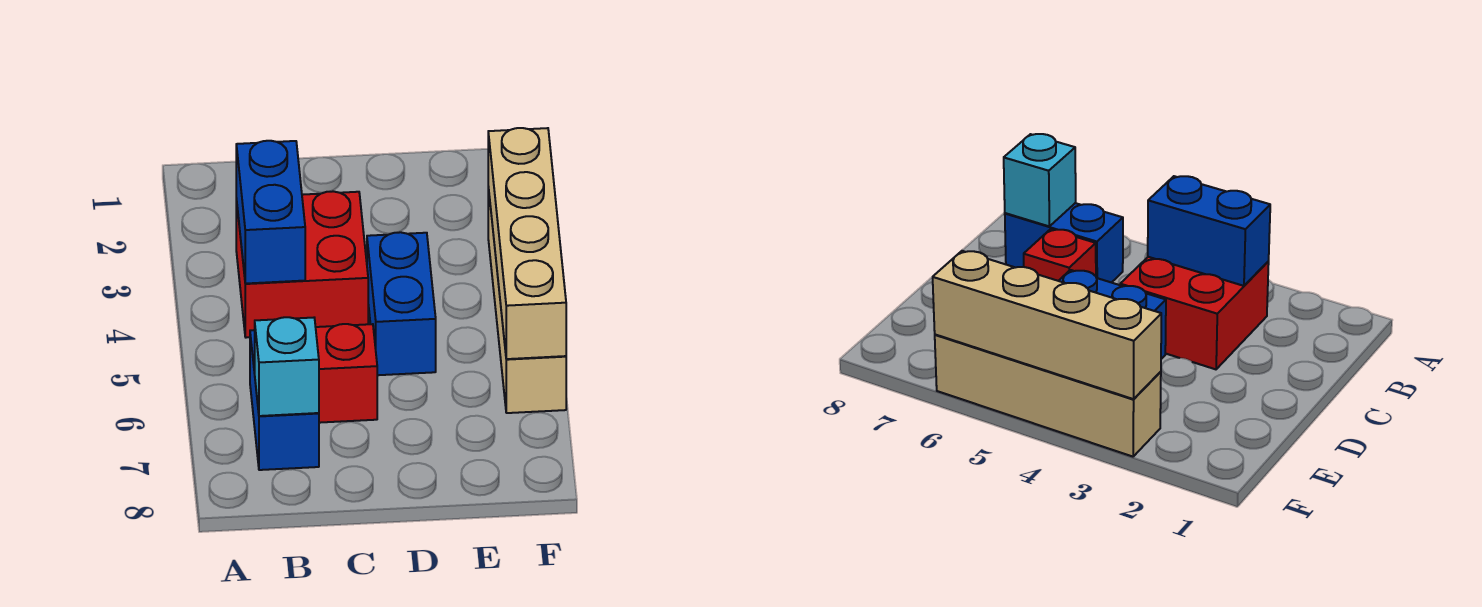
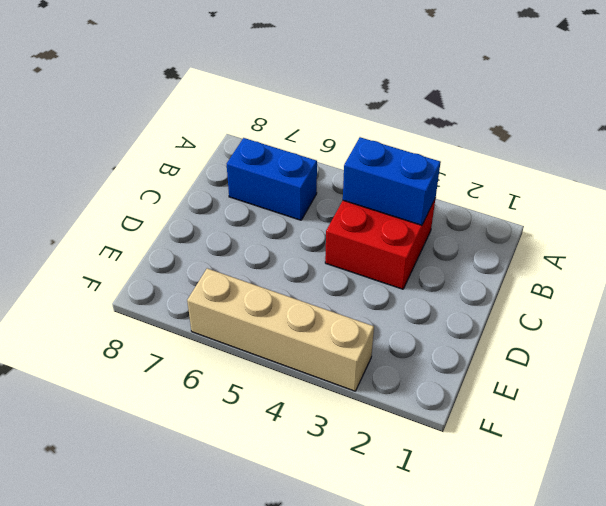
none -> red 1x1 brick [316,324,377,423]
none -> blue 1x2 brick [367,232,436,375]

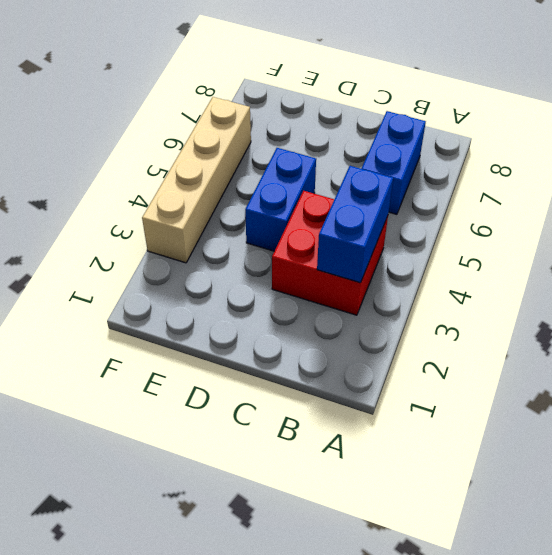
none -> red 1x1 brick [316,324,377,423]
none -> cyan 1x1 brick [255,317,319,416]

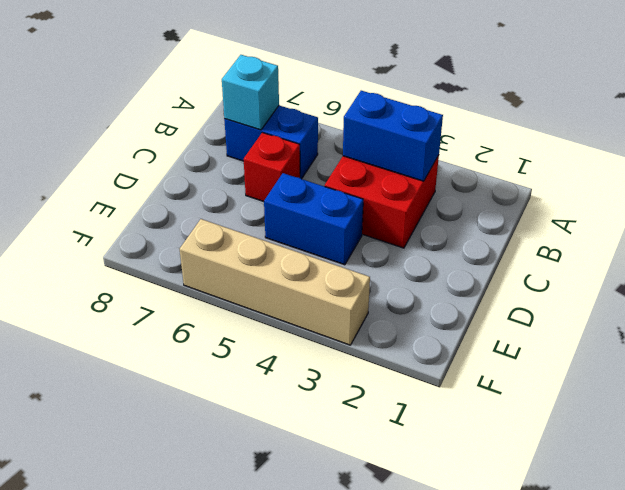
none -> tan 1x4 brick [488,128,566,359]

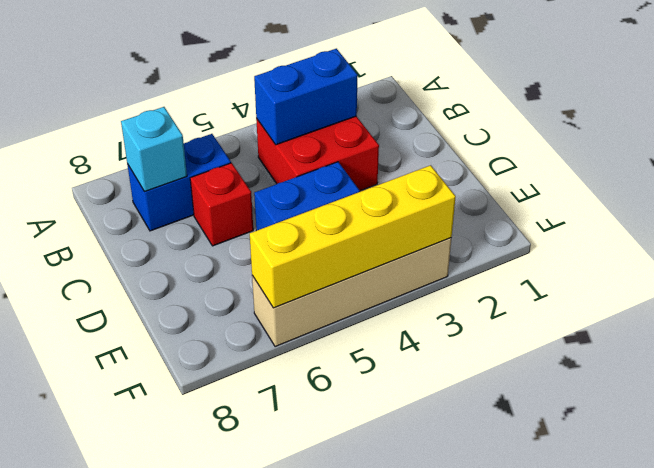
yellow 1x4 brick [250,165,456,308] -> tan 1x4 brick [488,128,566,359]

